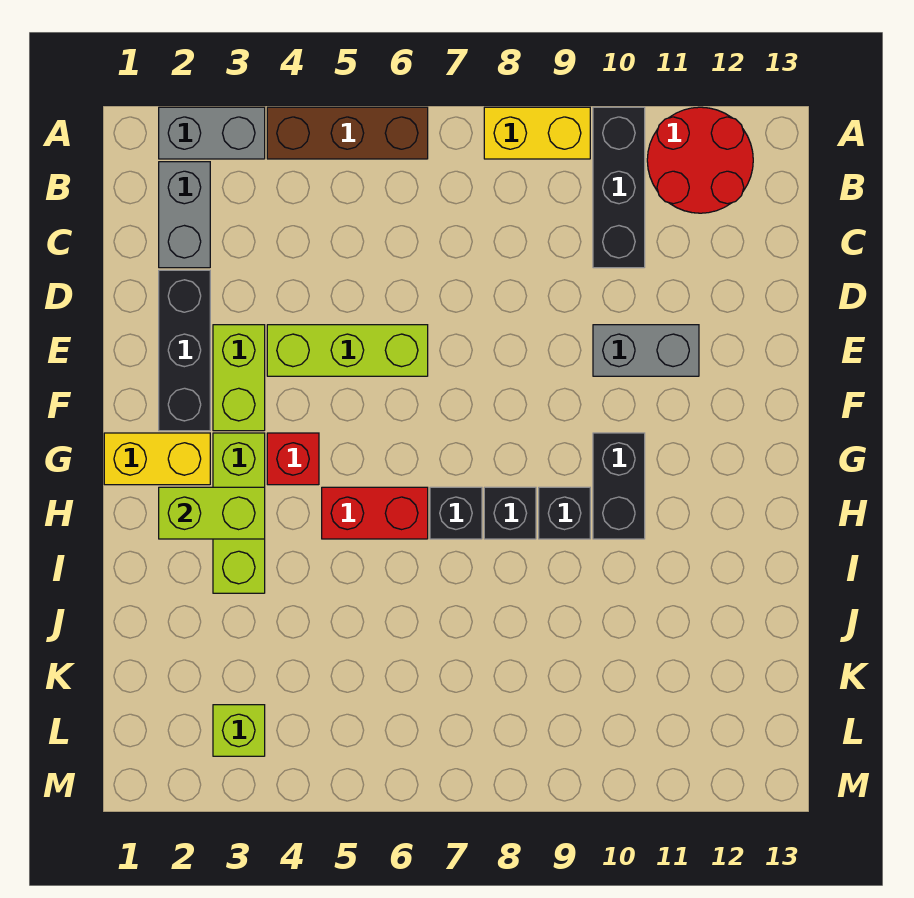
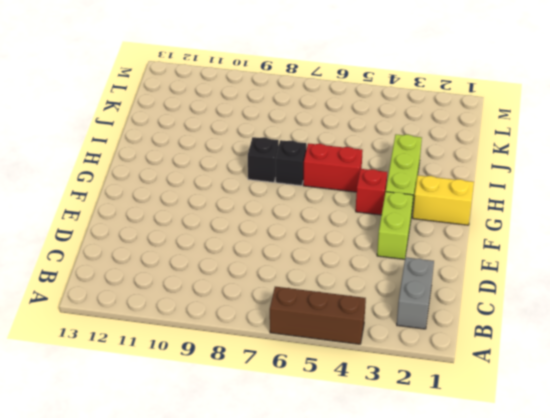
none -> grey 1x2 brick [159,107,265,159]
none -> yellow 1x2 brick [484,107,590,159]
none -> black 1x3 brick [593,107,645,268]

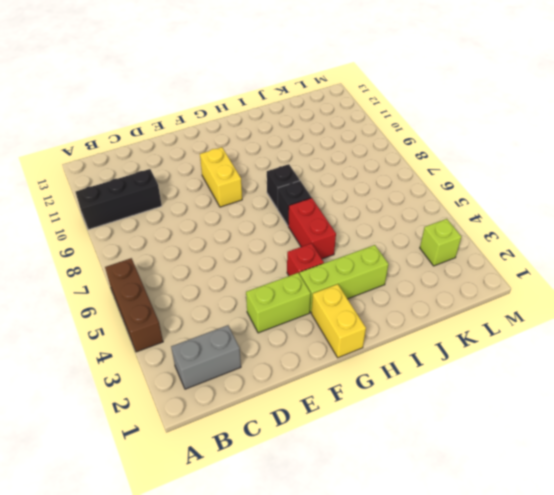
yellow 1x2 brick [200,147,242,207] -> yellow 1x2 brick moved to [484,107,590,159]
none -> grey 1x2 brick [159,107,265,159]
none -> red 2x2 round brick [647,107,753,213]
none -> black 1x3 brick [159,270,210,431]

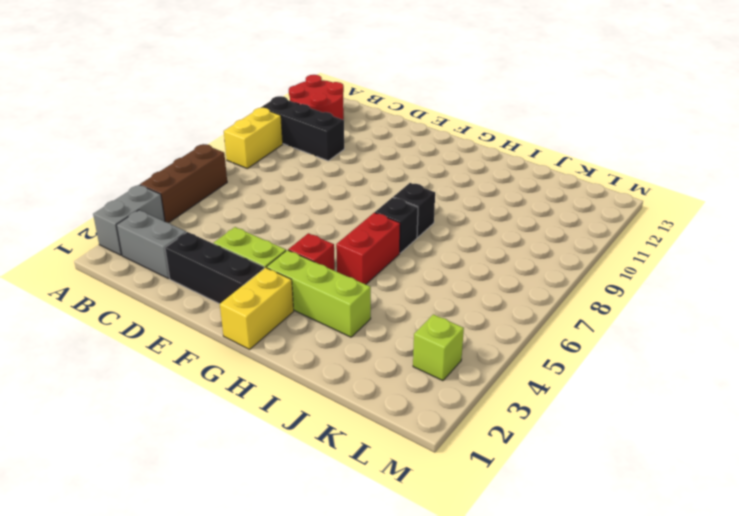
none -> lime 1x3 brick [267,325,428,376]
none -> grey 1x2 brick [593,325,699,376]
none -> black 1x2 brick [593,433,645,539]

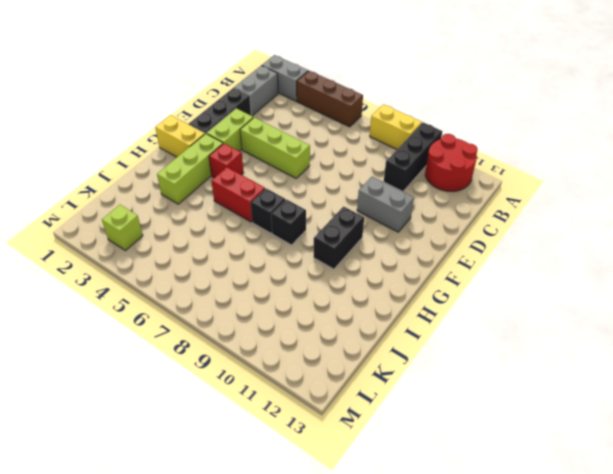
none -> black 1x1 brick [539,487,590,539]
none -> lime 1x2 brick [159,487,265,539]

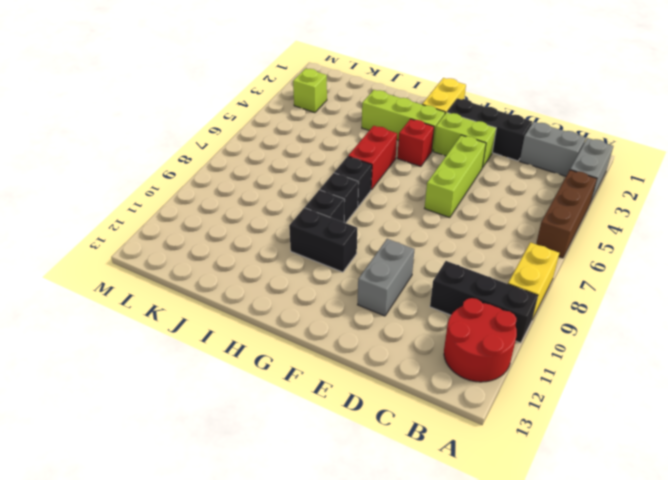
none -> lime 1x2 brick [159,487,265,539]

